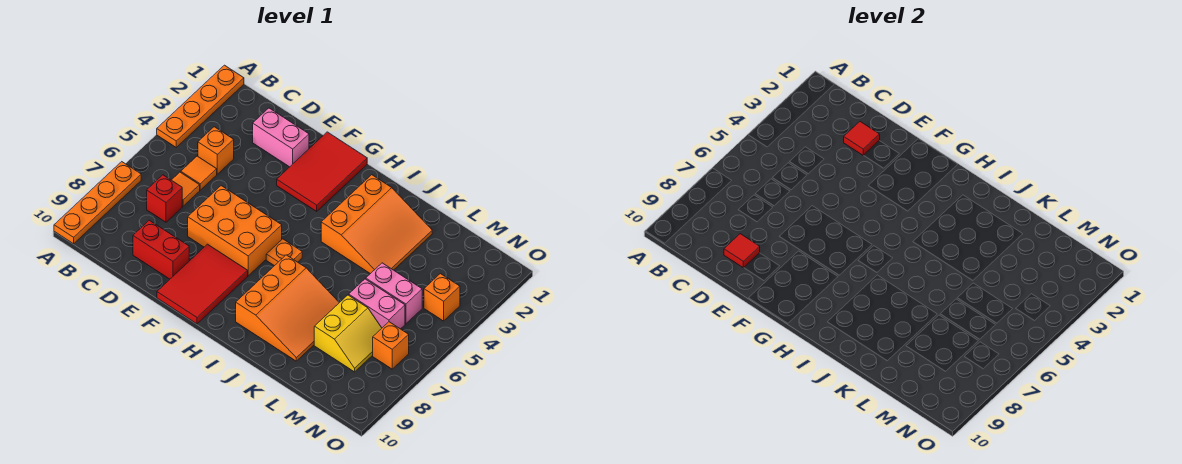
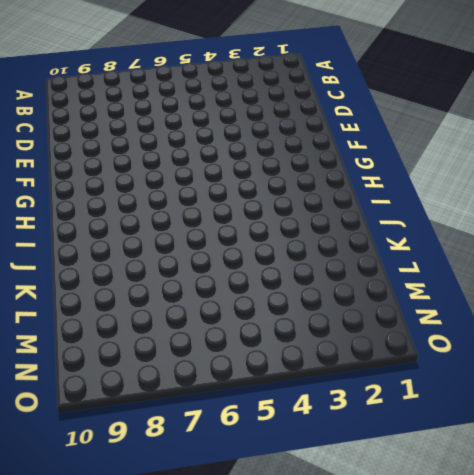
none -> orange 1x4 plate [157,65,244,147]
none -> orange 1x4 plate [54,162,141,244]
none -> orange 1x1 brick [198,127,234,174]

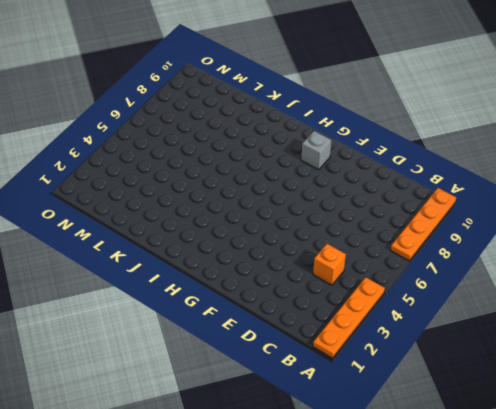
grey 1x1 brick [301,131,332,170] -> red 2x3 tile [157,244,248,324]
none -> orange 1x1 tile [181,156,217,190]
none -> orange 1x1 tile [172,172,200,206]
none -> red 1x1 brick [147,175,182,222]

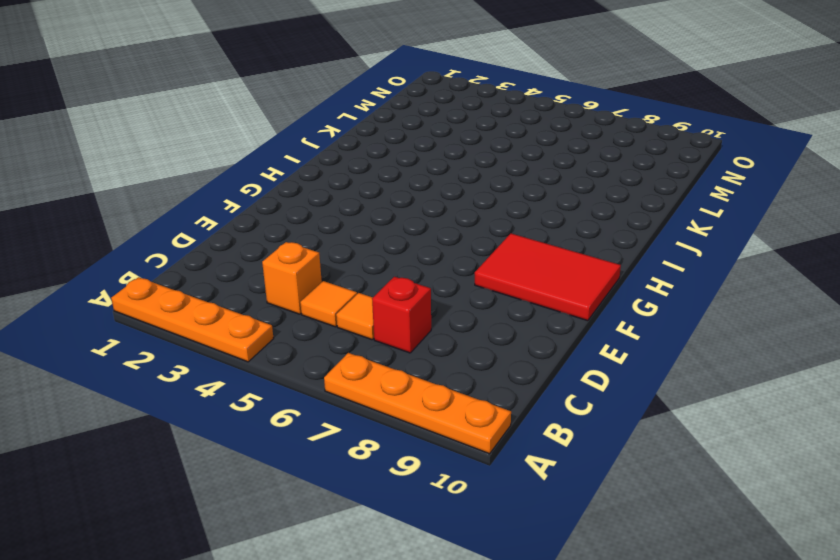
none -> pink 1x2 brick [253,108,309,167]
none -> red 1x2 brick [133,220,189,279]
none -> orange 2x3 brick [188,186,282,276]

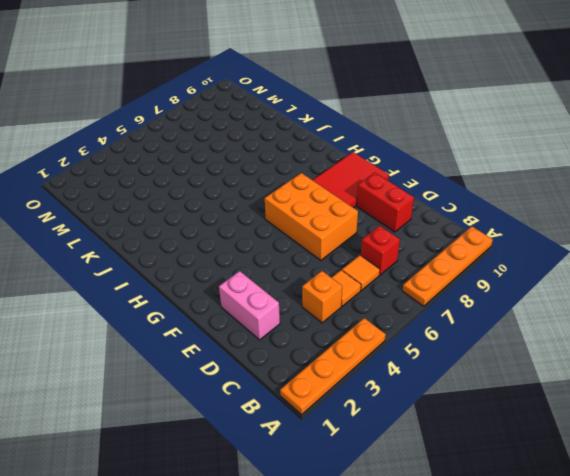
none -> red 2x3 tile [277,132,367,211]
none -> orange 1x1 plate [266,239,302,266]
none -> orange 3x3 slope [321,175,432,274]

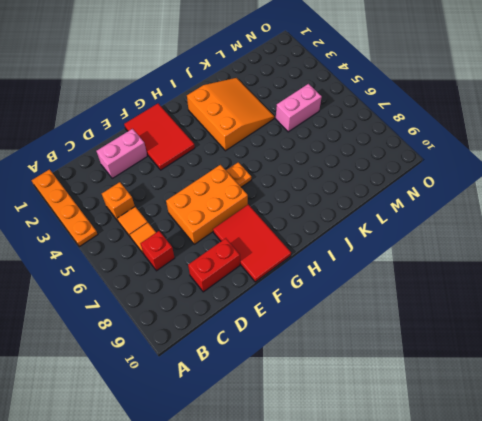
none -> orange 1x4 plate [54,162,141,244]
none -> orange 3x3 slope [236,255,339,361]
none -> pink 1x2 brick [349,279,405,329]

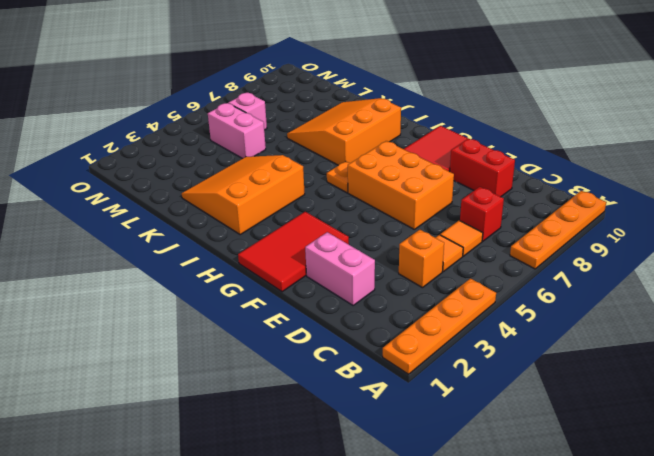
pink 1x1 brick [229,93,267,130] -> pink 1x2 brick [349,279,405,329]
none -> yellow 2x2 slope [314,295,382,372]
none -> orange 1x1 brick [424,274,460,321]
none -> orange 1x1 brick [373,322,409,369]

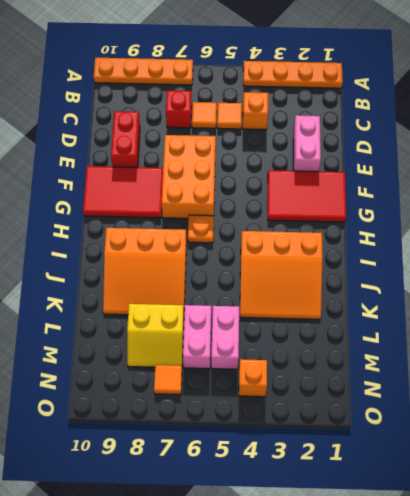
orange 1x1 tile [154,365,182,395] -> orange 1x1 brick [373,322,409,369]
none -> red 1x1 tile [844,122,880,155]
none -> red 1x1 tile [724,234,760,268]

